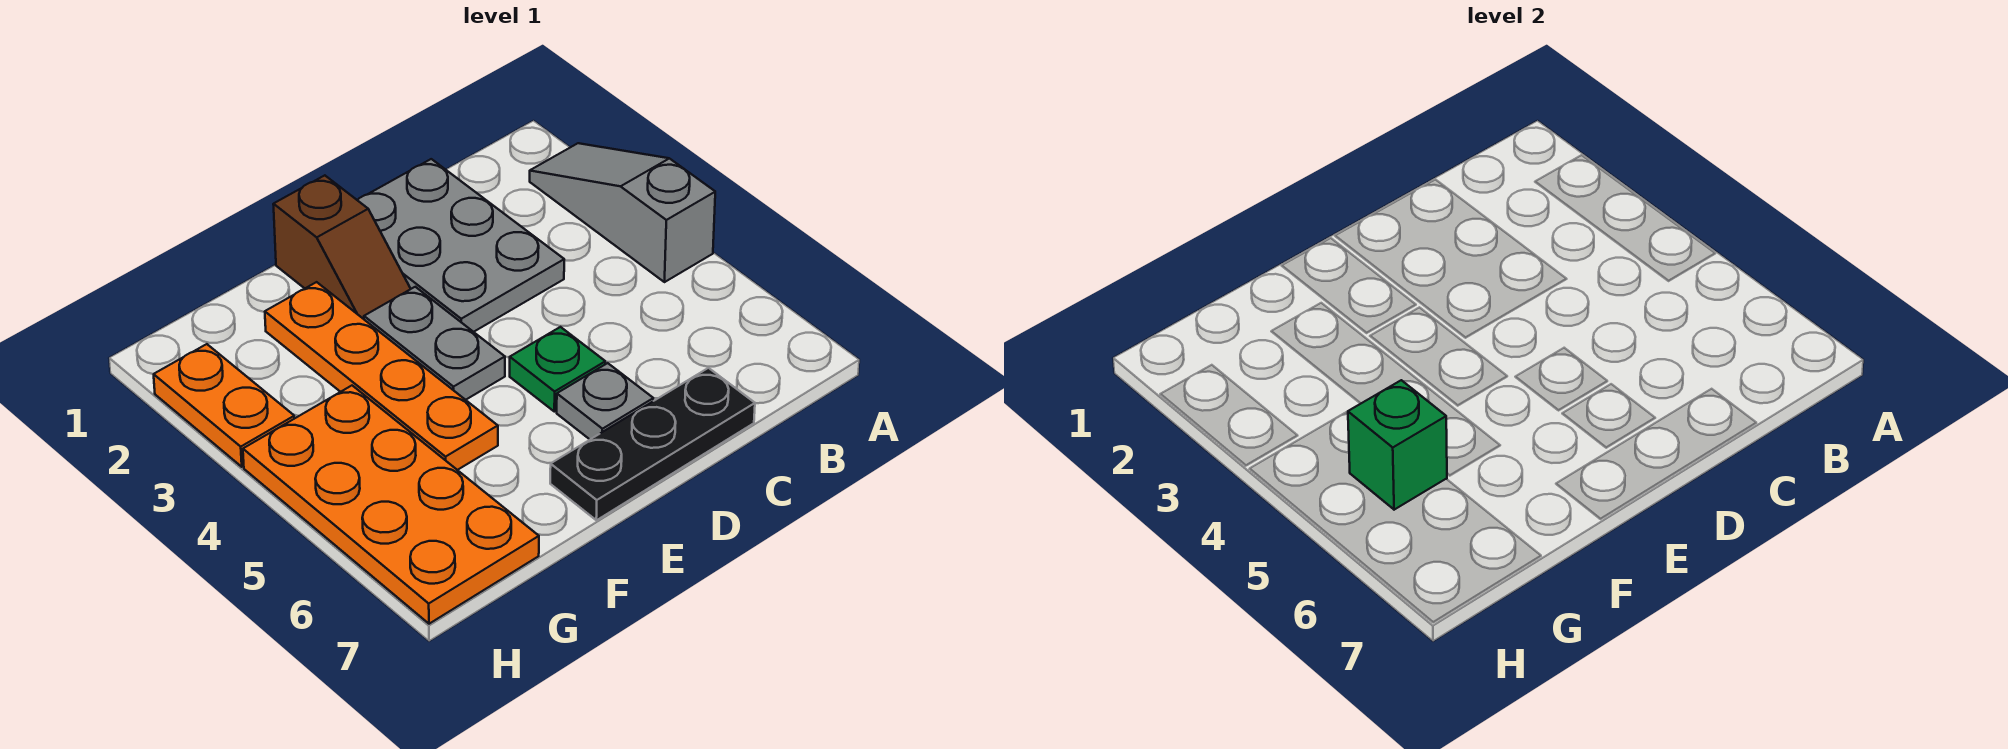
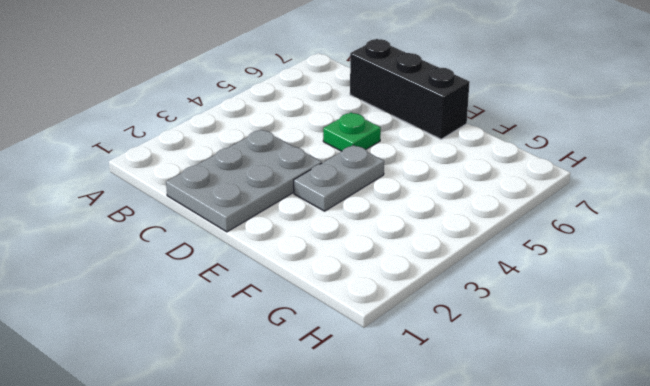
black 1x3 brick [350,39,470,139] -> black 1x3 plate [550,368,755,520]
none -> grey 1x3 slope [530,143,715,282]
none -> grey 1x1 plate [557,363,653,439]

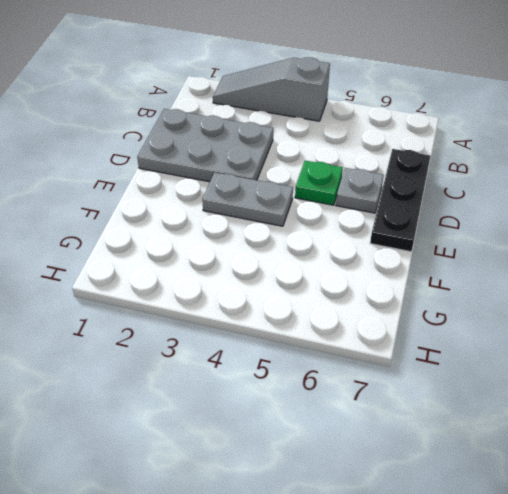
none -> brown 1x2 slope [273,175,411,319]
none -> orange 1x4 plate [265,282,498,470]

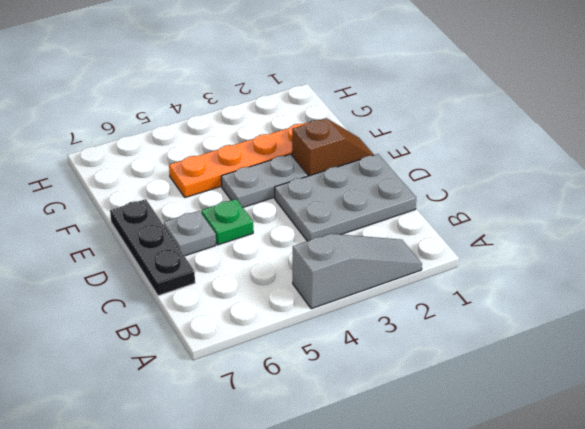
brown 1x2 slope [292,118,374,176] -> brown 1x2 slope turned to [273,175,411,319]
none -> orange 2x4 plate [243,386,539,624]
none -> orange 1x2 plate [154,344,294,467]

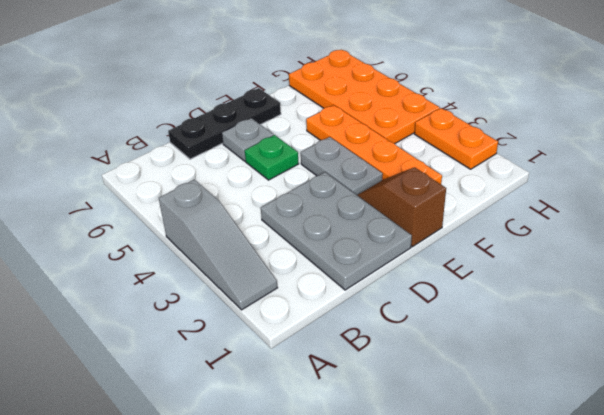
none -> green 1x1 brick [1348,380,1447,510]

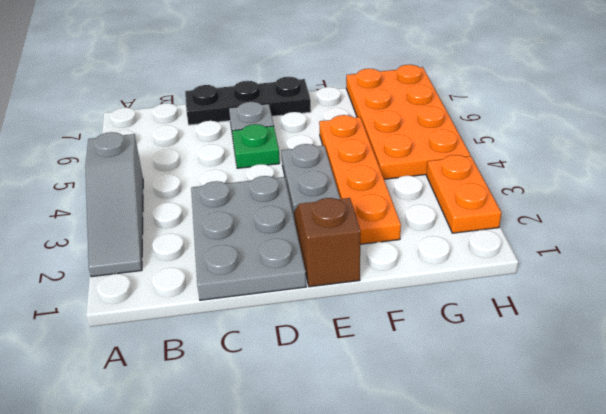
none -> green 1x1 brick [1348,380,1447,510]

